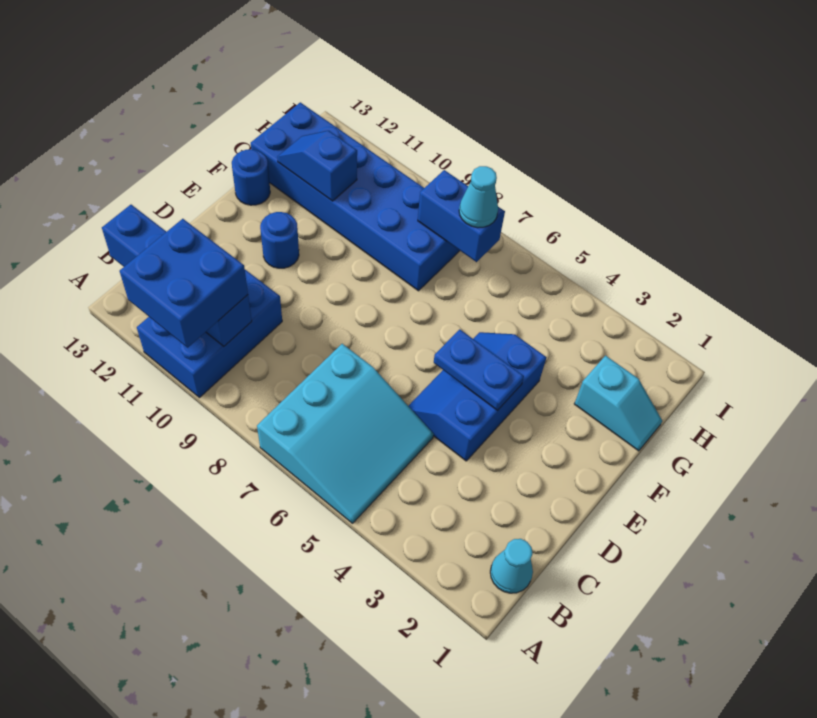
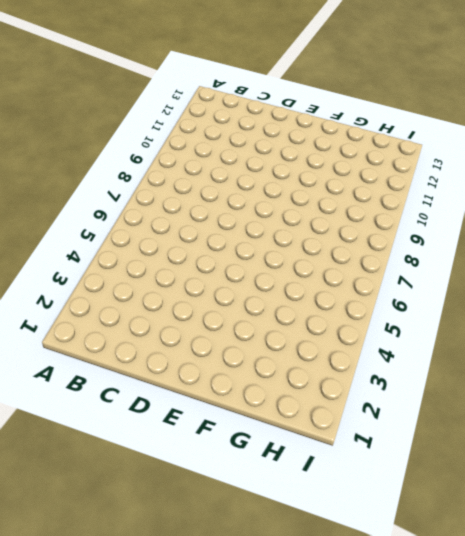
none -> cyan 3x3 slope [257,344,434,523]
none -> blue 2x3 brick [137,270,282,398]
none -> cyan 1x1 cone [490,539,533,593]

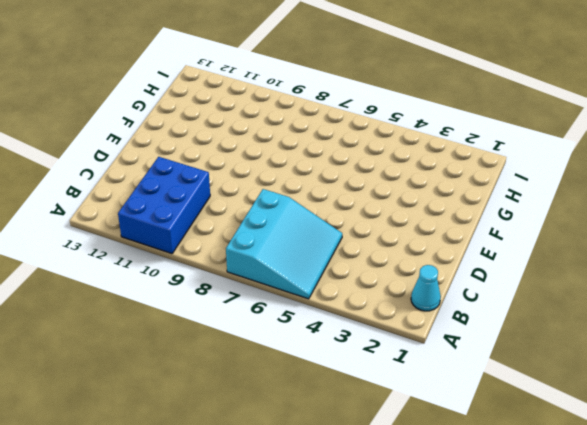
none -> blue 2x3 slope [409,332,546,461]
none -> blue 1x1 round brick [260,212,299,268]
none -> blue 1x1 round brick [232,149,270,205]

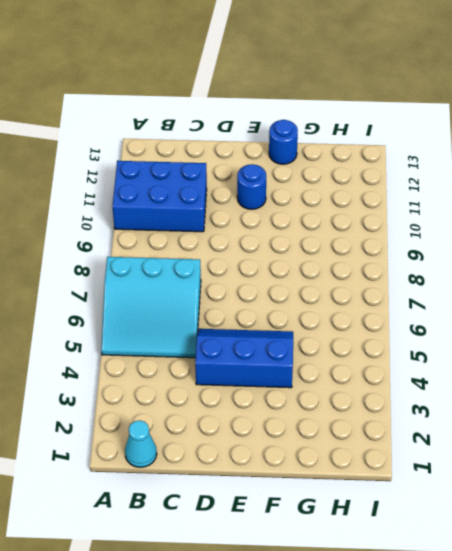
none -> cyan 1x2 slope [574,356,662,451]
none -> blue 2x6 brick [251,102,460,291]
none -> blue 1x4 brick [102,205,252,346]

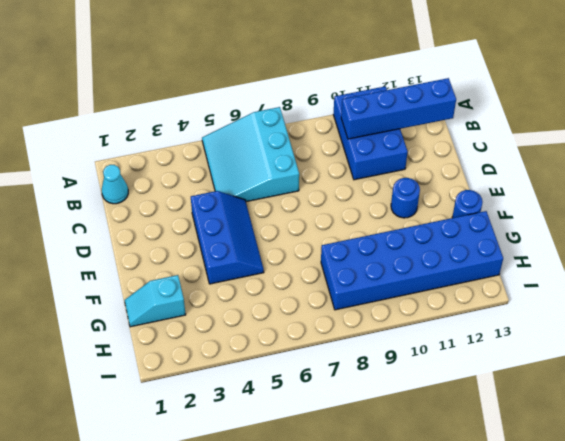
none -> blue 1x2 plate [434,329,524,411]
none -> blue 1x2 slope [277,131,357,201]
none -> blue 1x2 brick [418,170,505,262]

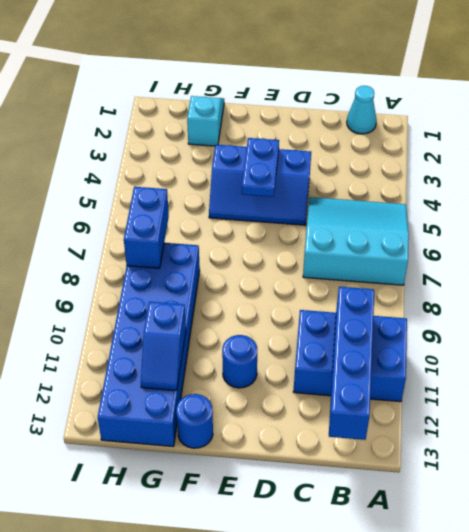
none -> blue 2x2 brick [120,219,248,348]
none -> cyan 1x1 cone [459,166,498,228]

